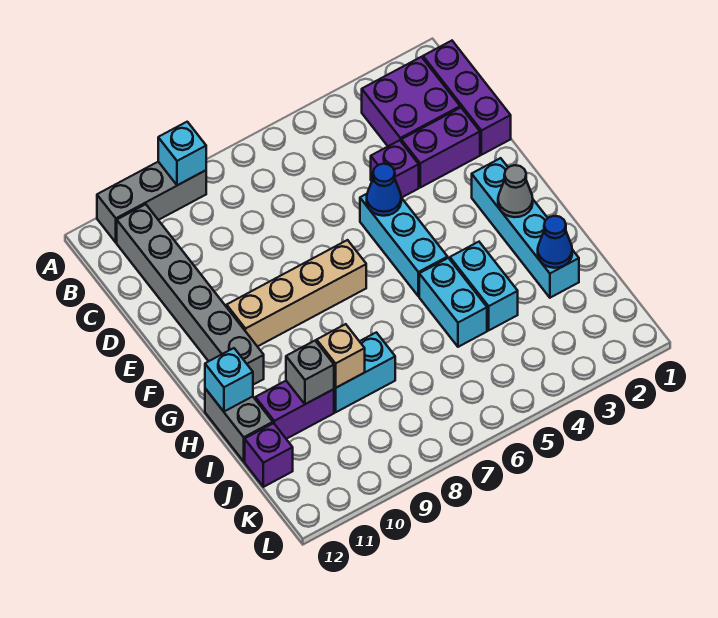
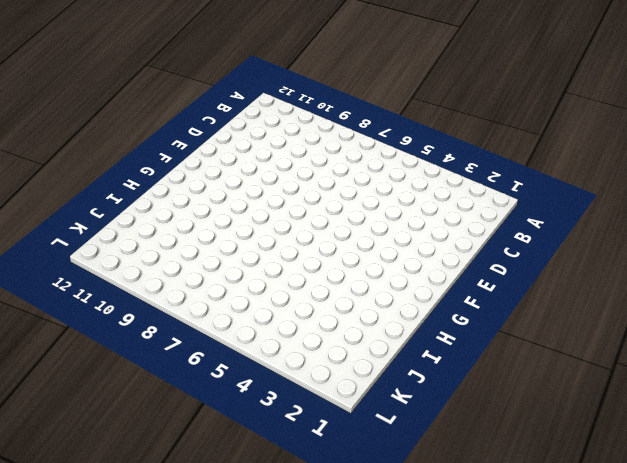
none -> grey 1x3 brick [97,162,206,242]
none -> purple 1x3 brick [423,41,511,155]
none -> purple 2x2 brick [362,57,460,146]

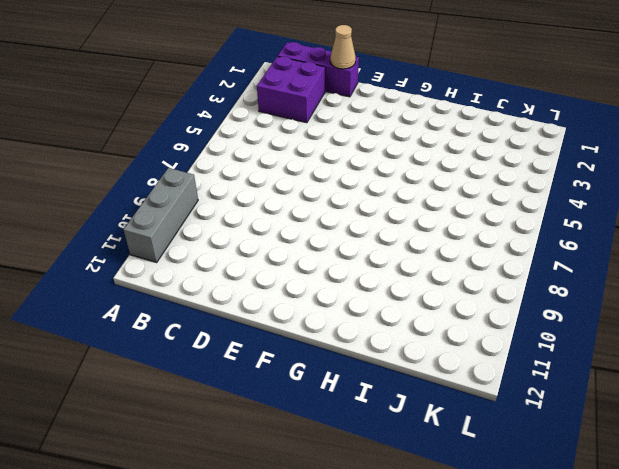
tan 1x1 cone [330,25,356,69] -> none
none -> grey 1x6 brick [117,204,264,385]
none -> purple 1x2 brick [401,108,480,187]
none -> purple 1x1 brick [371,140,419,198]

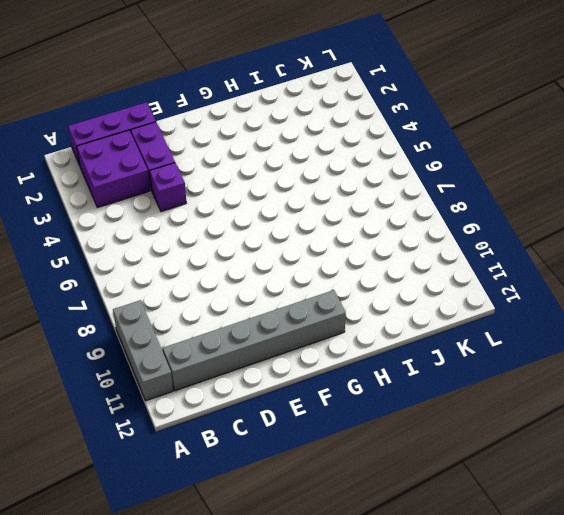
none -> cyan 1x3 brick [360,194,448,296]
none -> cyan 1x4 brick [472,158,579,298]
none -> tan 1x4 brick [227,240,366,347]

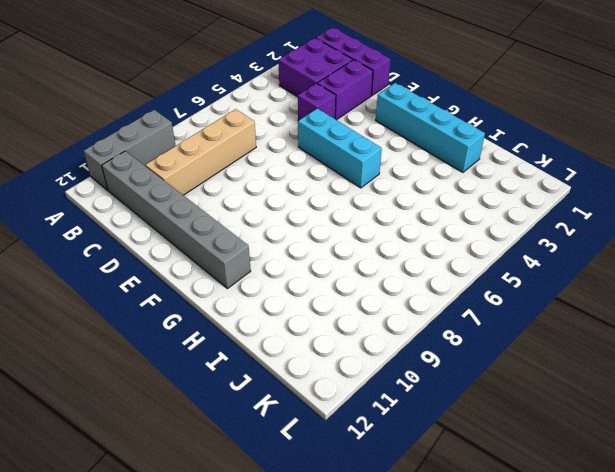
tan 1x4 brick [146,109,256,195] -> tan 1x4 brick moved to [227,240,366,347]
none -> cyan 1x2 brick [450,242,518,330]
none -> cyan 1x2 brick [419,258,487,347]
none -> grey 1x2 brick [205,389,273,461]

